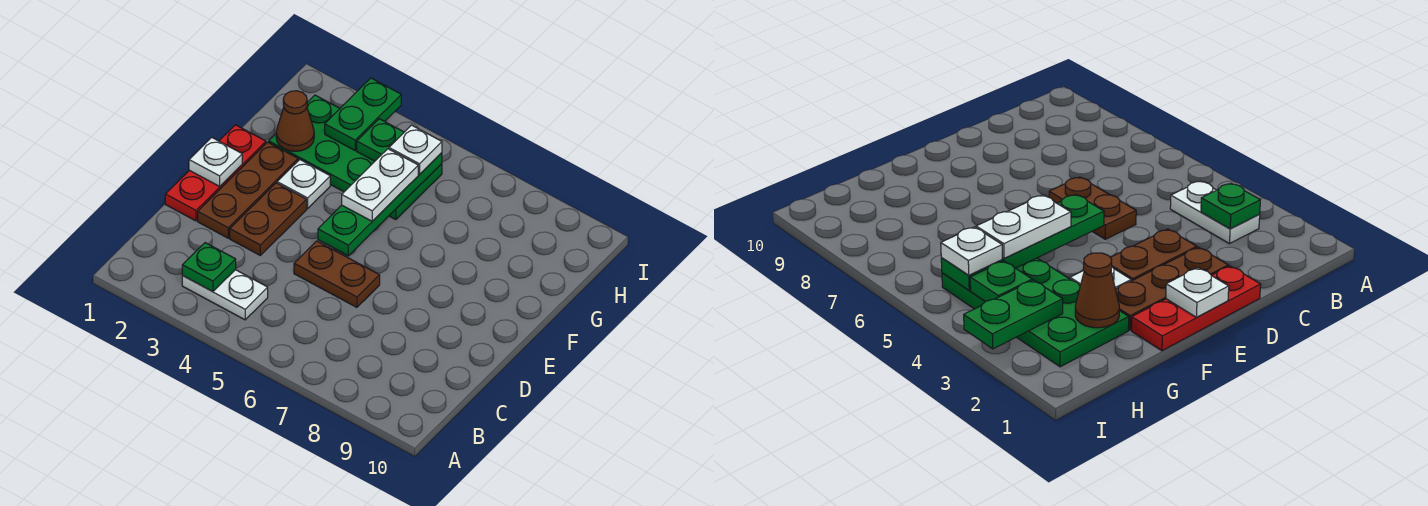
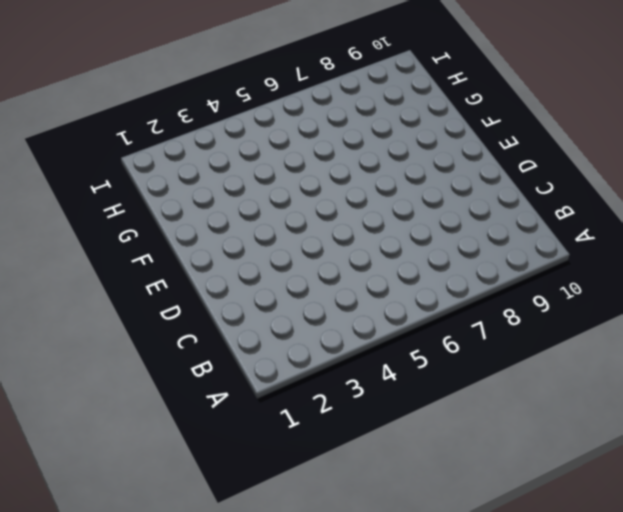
none -> white 1x2 plate [182,270,268,320]
none -> red 1x3 plate [165,125,266,221]
none -> brown 1x3 plate [198,142,298,238]

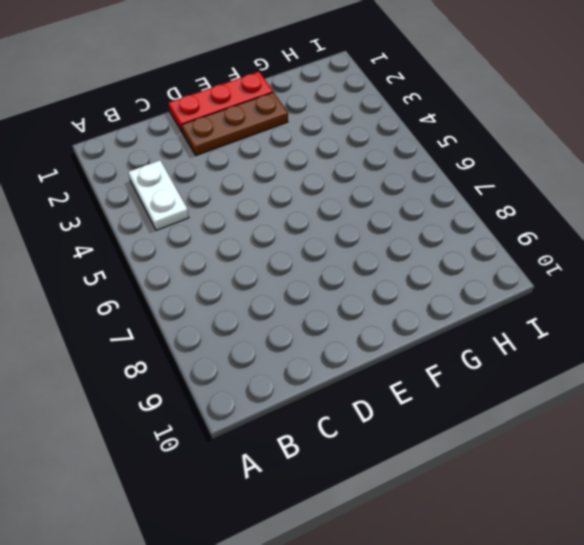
none -> brown 1x2 plate [230,183,307,255]
none -> brown 1x2 plate [294,241,380,307]
none -> white 1x1 plate [277,160,330,208]

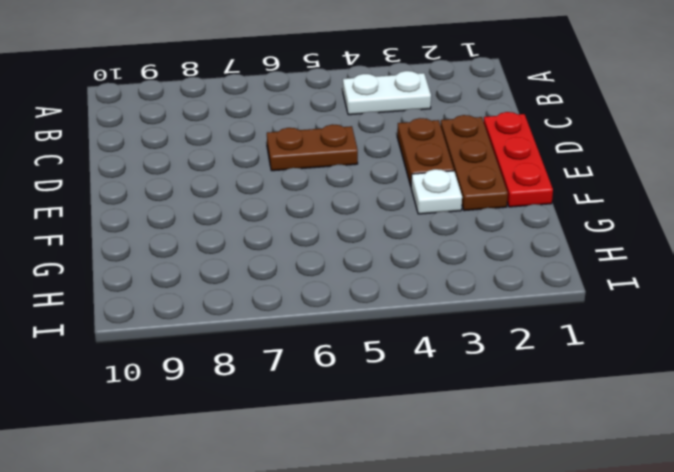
none -> green 2x4 plate [269,95,442,220]
none -> green 1x1 plate [182,243,236,292]
none -> white 1x1 plate [189,137,242,186]

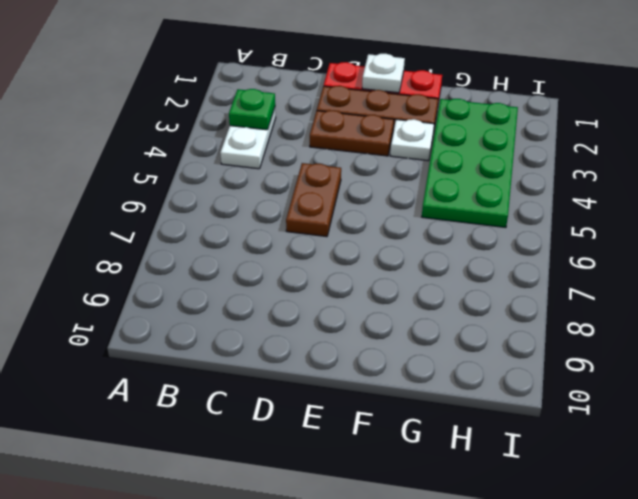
none -> green 1x4 plate [318,153,442,256]
none -> brown 1x1 cone [276,91,314,151]
none -> green 1x2 plate [325,78,401,150]

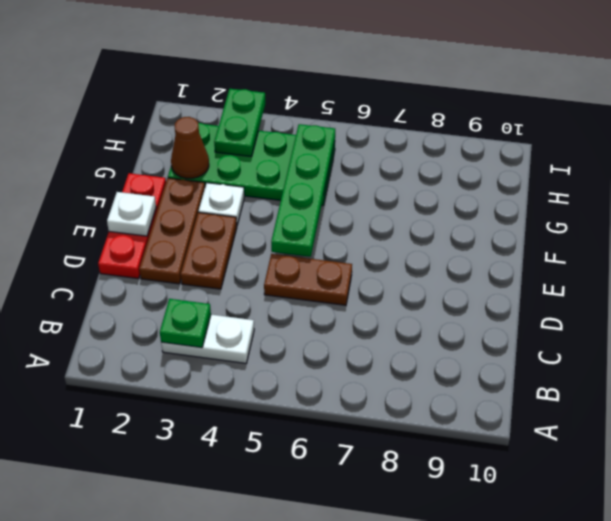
none -> green 1x1 plate [357,119,404,161]
none -> white 1x2 plate [342,149,418,221]
none -> white 1x1 plate [389,125,442,174]

